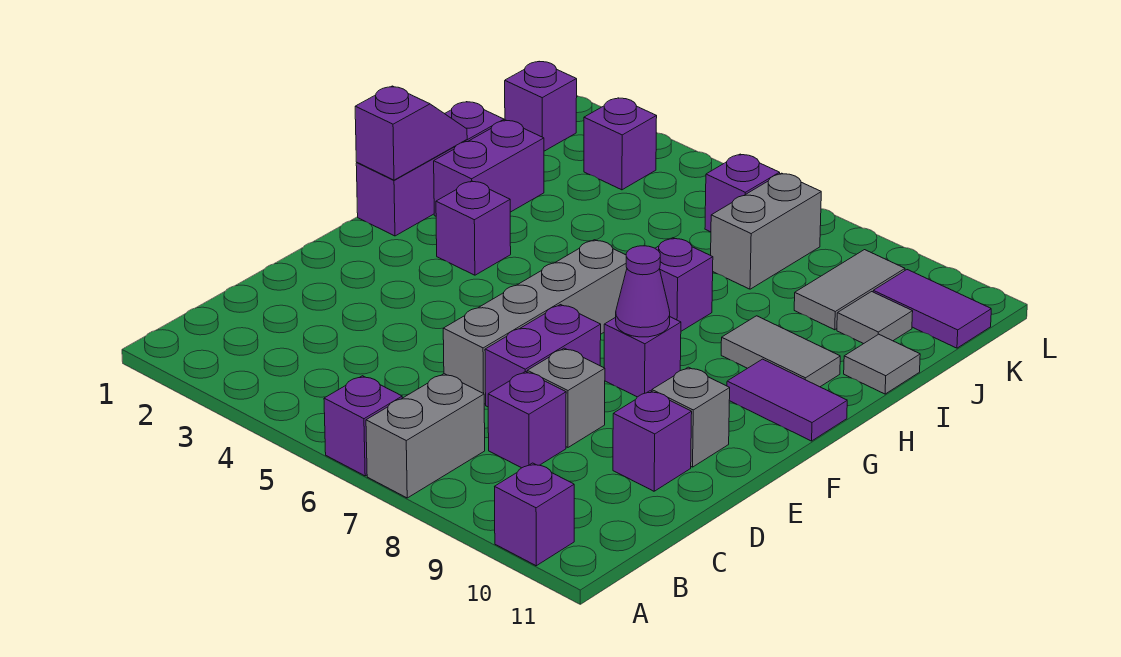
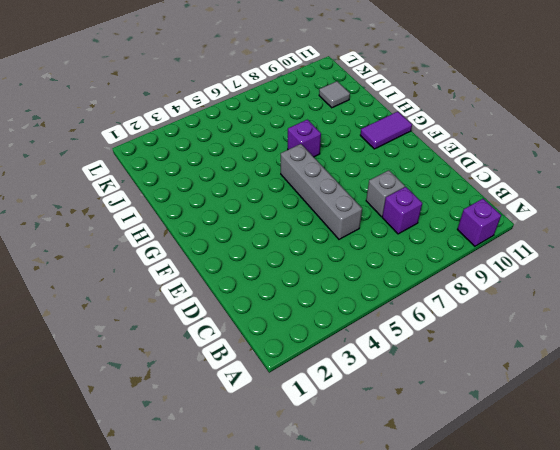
none -> purple 1x1 brick [324,376,402,476]
none -> grey 1x2 brick [366,374,485,498]
none -> purple 1x2 brick [485,305,601,407]

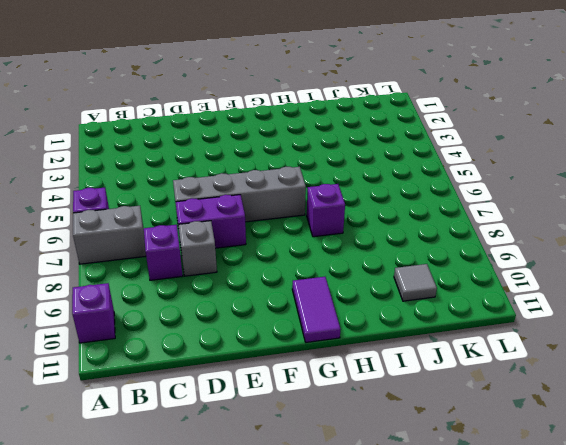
none -> purple 1x1 brick [613,391,692,491]
none -> grey 1x1 brick [652,367,730,467]
none -> purple 1x1 brick [604,317,681,397]

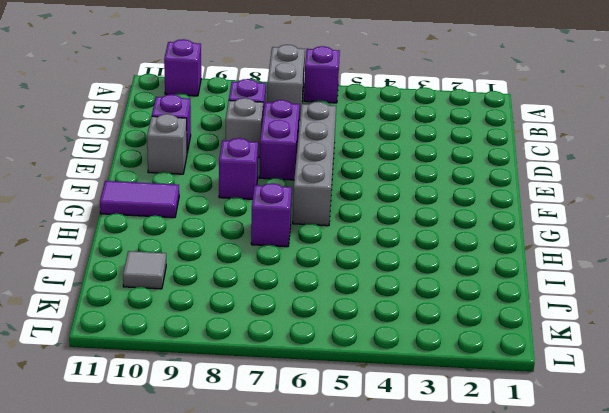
none -> purple 1x3 brick [356,102,504,236]
none -> purple 1x1 brick [436,181,511,275]
none -> purple 1x2 brick [434,120,544,216]

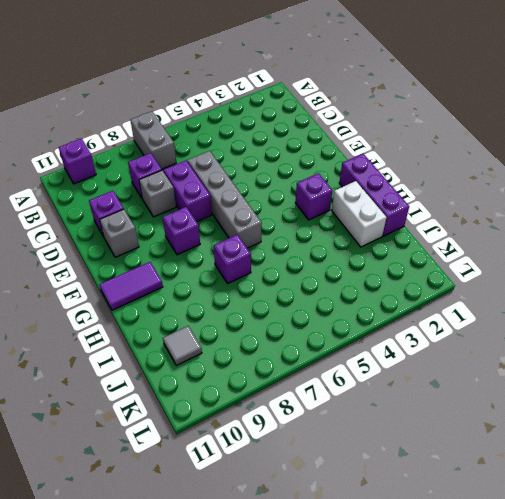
white 1x2 brick [332,181,387,247] -> purple 1x2 brick [434,120,544,216]
none -> purple 1x1 brick [324,376,402,476]
none -> grey 1x2 tile [721,316,840,387]
none -> grey 1x1 tile [844,334,920,394]

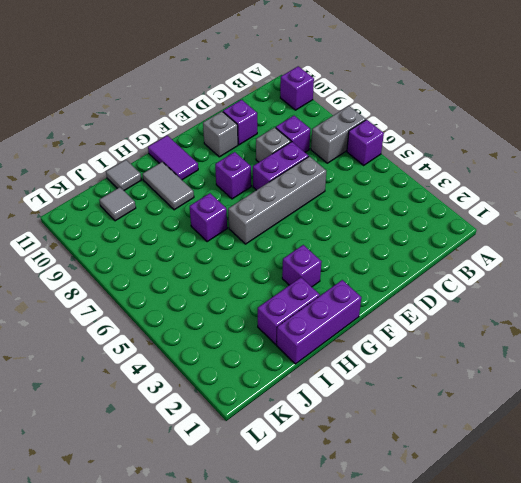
none -> grey 1x2 brick [711,173,821,289]
none -> grey 1x2 tile [794,250,905,330]
none -> purple 1x1 brick [505,62,577,151]

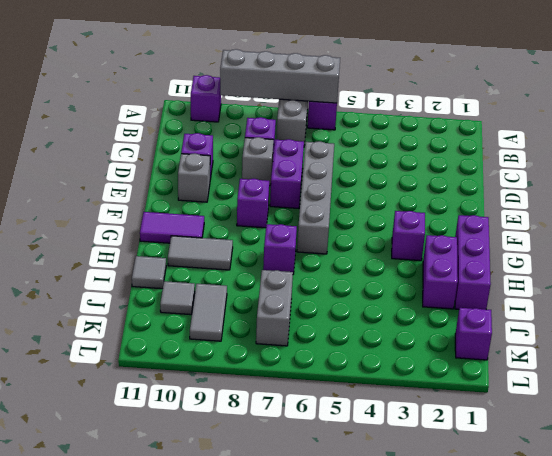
grey 1x4 brick [220,49,340,103] -> none
none -> purple 1x1 brick [584,98,657,190]
none -> purple 1x1 brick [705,154,780,232]
none -> purple 1x2 tile [873,270,991,348]

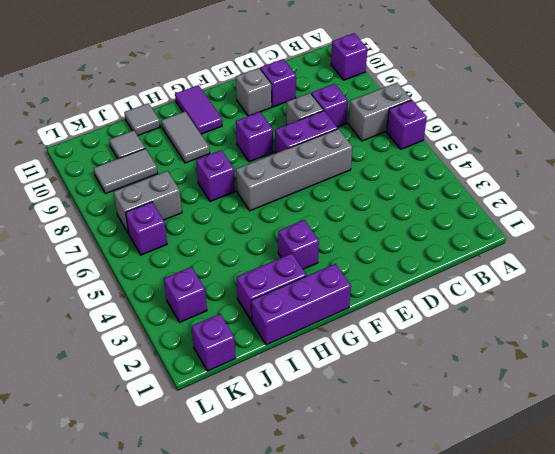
none -> purple 1x2 tile [873,270,991,348]
none -> purple 1x1 cone [616,246,670,337]
none -> purple 1x2 slope [355,86,467,180]

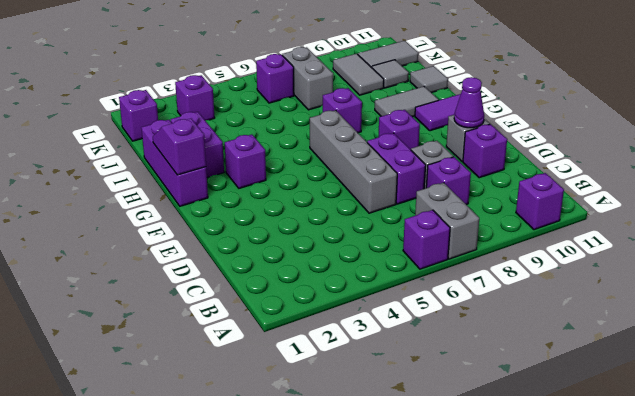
purple 1x1 cone [454,77,484,128] -> purple 1x1 cone moved to [616,246,670,337]
grey 1x2 tile [358,41,418,68] -> purple 1x2 tile [873,270,991,348]

